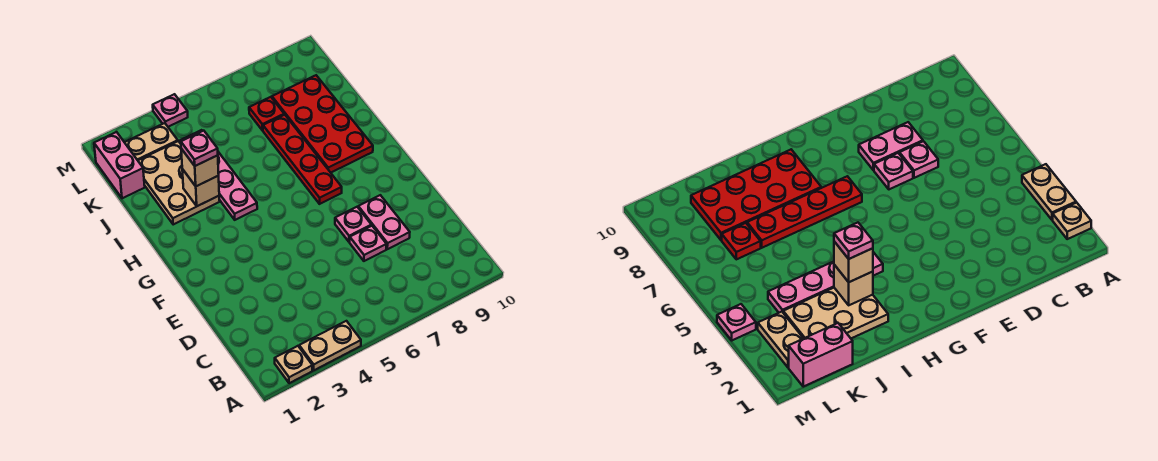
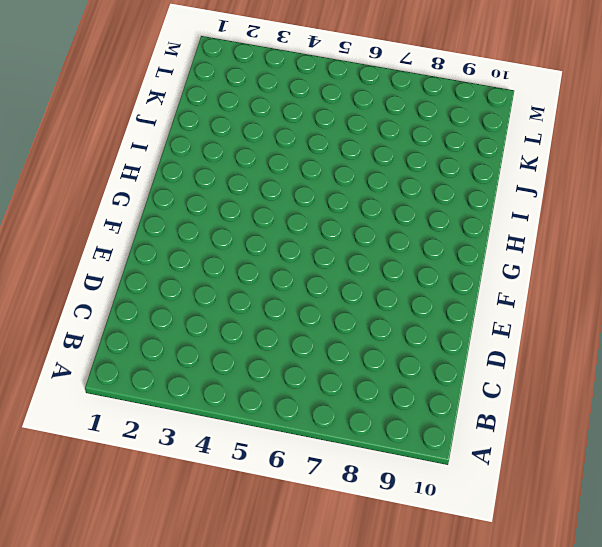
none -> tan 1x1 plate [275,346,313,383]
none -> tan 1x2 plate [299,321,361,370]
none -> pink 1x1 plate [350,226,386,261]

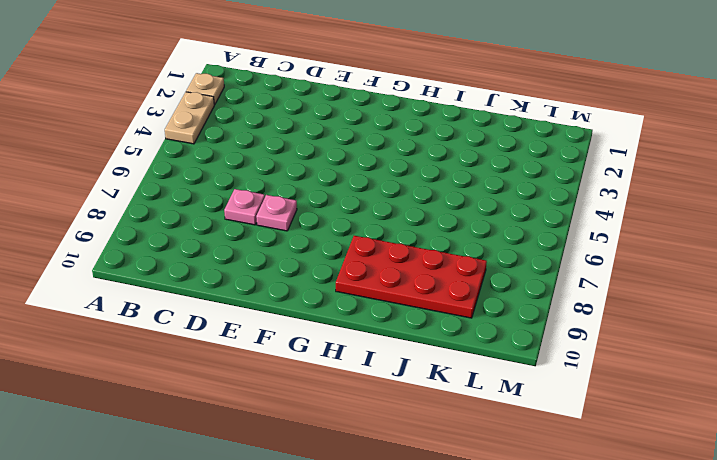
none -> pink 1x2 plate [358,195,410,249]
none -> red 1x4 plate [263,115,342,204]
none -> pink 1x4 plate [180,130,257,220]

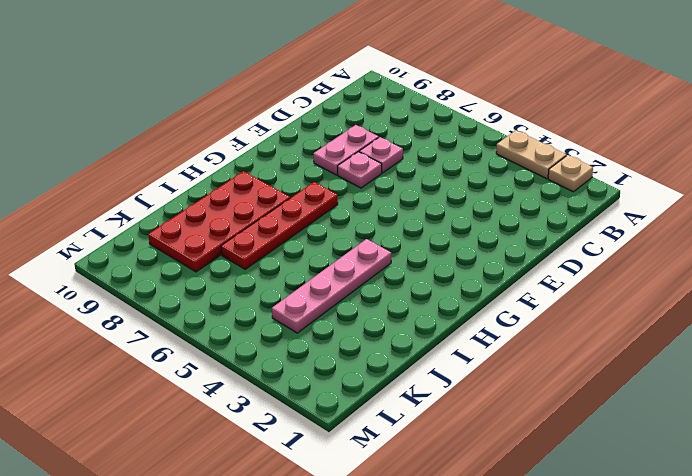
none -> tan 2x3 plate [138,141,220,224]
none -> pink 1x2 brick [94,132,145,198]
none -> red 1x1 plate [249,97,284,131]

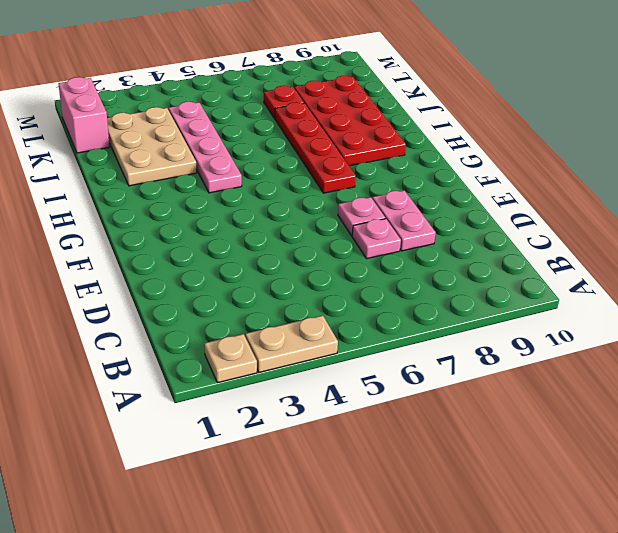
none -> tan 1x2 plate [124,123,178,160]
none -> pink 1x1 plate [153,94,188,127]
none -> tan 1x1 brick [182,169,219,206]

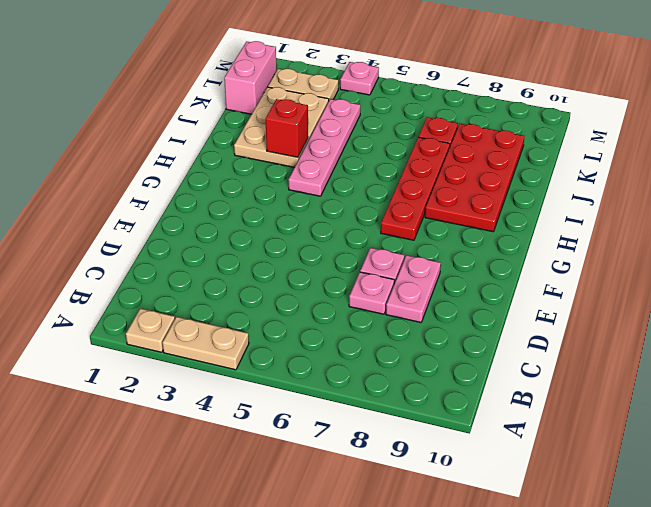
red 1x1 brick [265,99,308,157] -> tan 1x1 brick [182,169,219,206]
none -> tan 1x1 brick [181,149,219,186]
none -> pink 1x1 plate [181,131,218,166]

